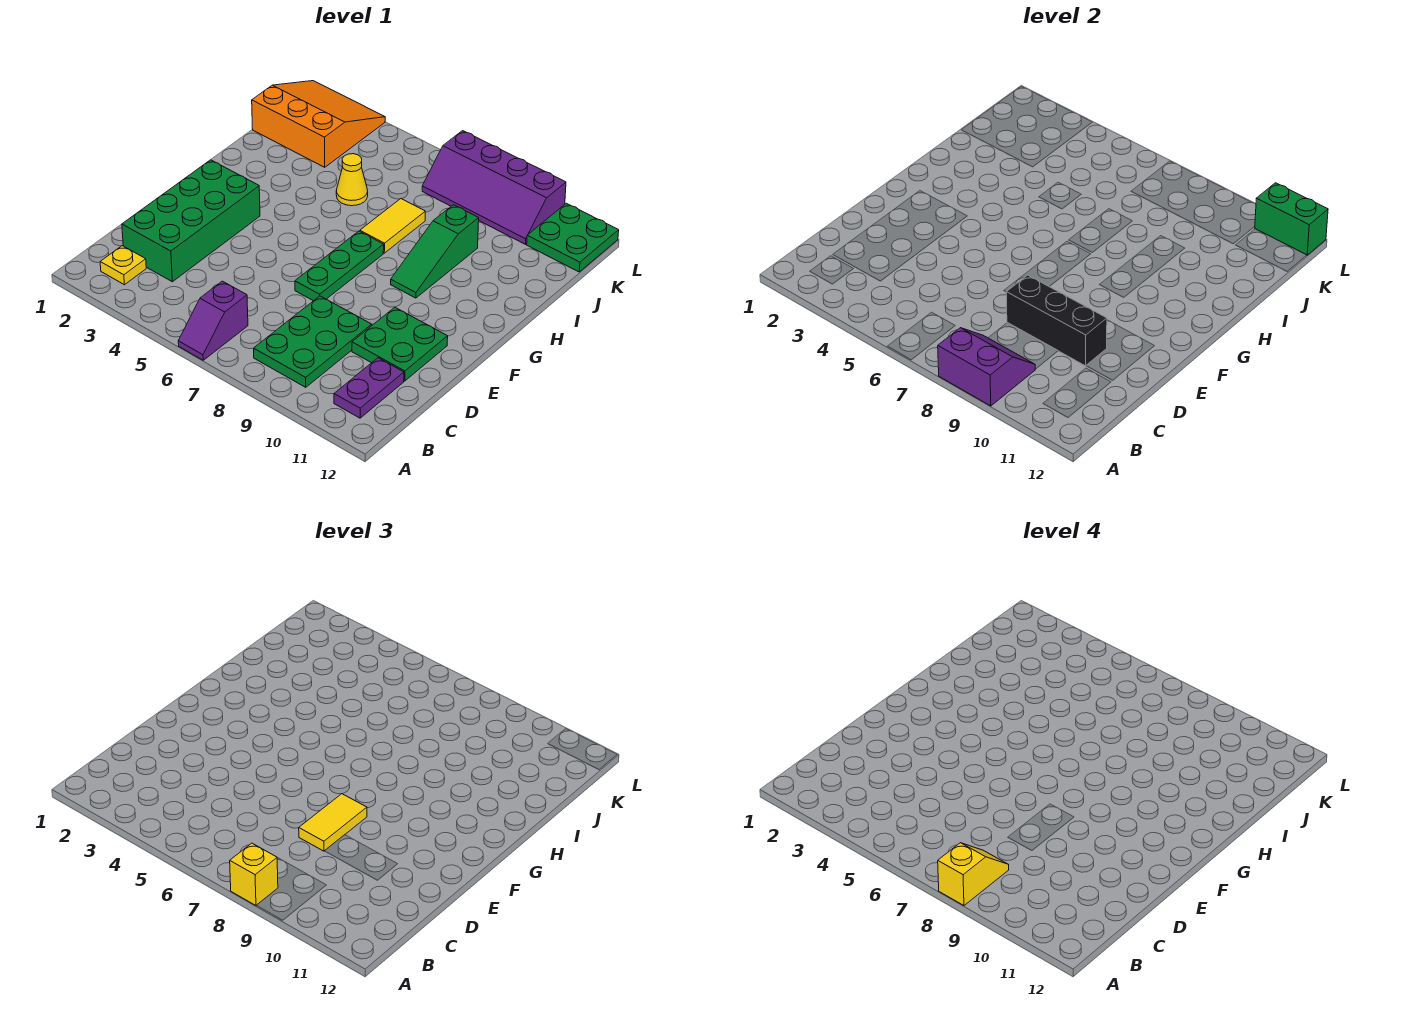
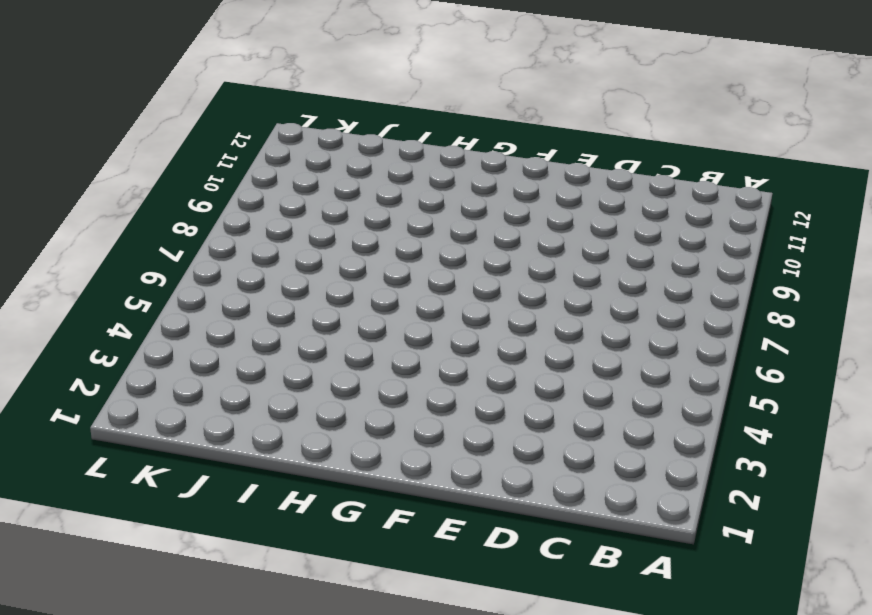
none -> purple 1x2 slope [178,281,248,360]
none -> yellow 1x1 plate [100,246,146,285]
none -> green 2x3 plate [254,296,372,387]

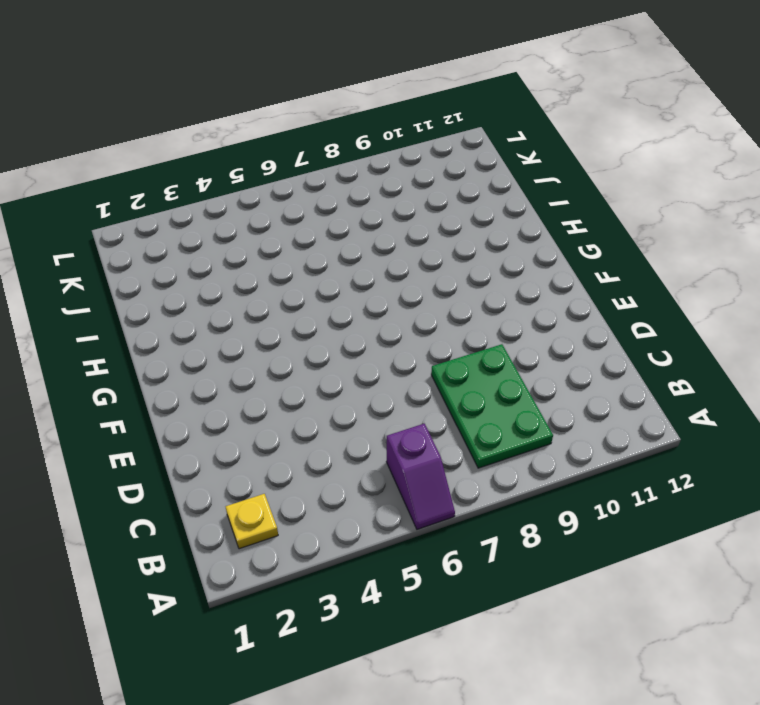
none -> purple 1x2 plate [334,358,404,418]
none -> green 2x4 brick [122,160,260,282]
none -> green 2x2 plate [352,307,448,381]

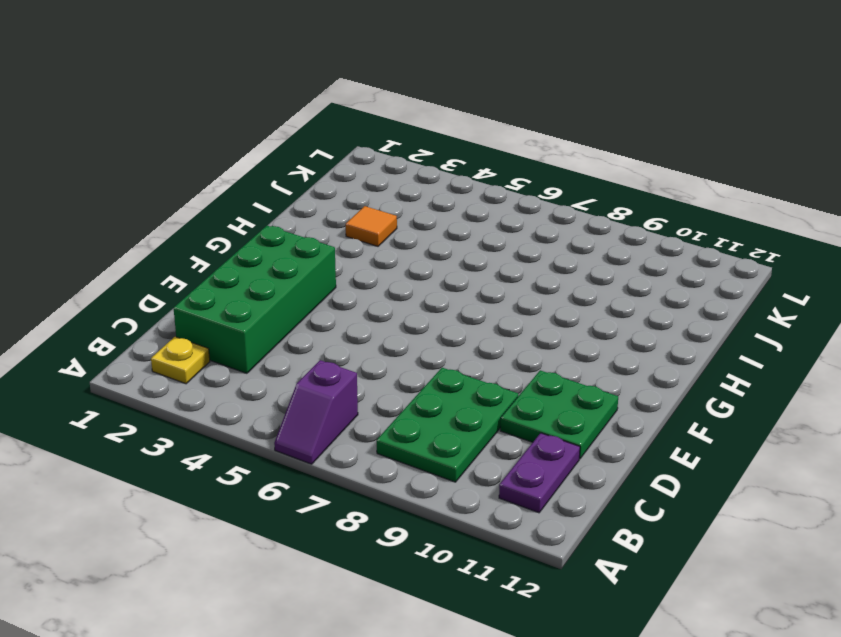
orange 1x1 tile [346,206,397,246] -> none
none -> green 1x3 plate [295,231,384,301]
none -> green 1x3 slope [391,205,479,298]
none -> yellow 1x2 tile [360,199,425,253]

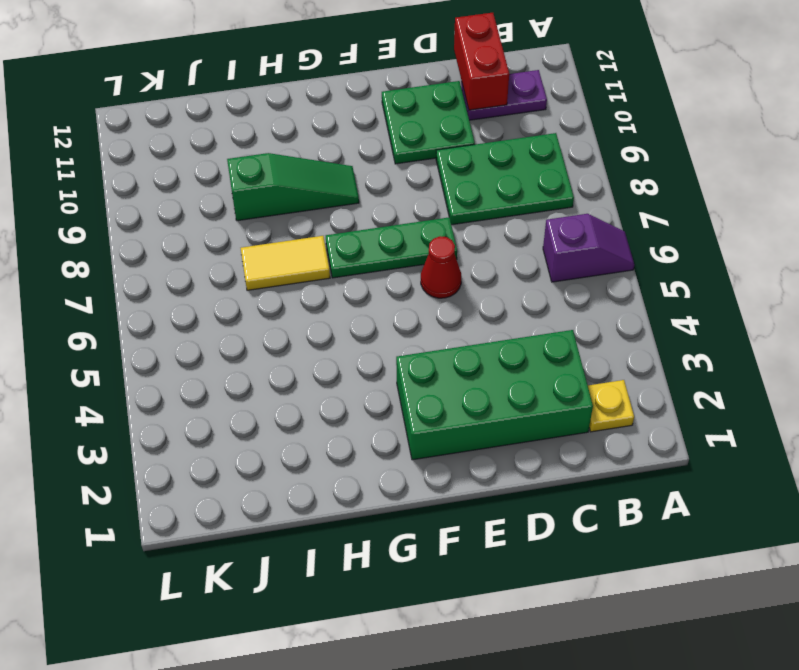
red 1x2 brick [454,13,509,110] -> none
red 1x1 cone [421,236,461,298] -> none
none -> yellow 1x1 cone [336,154,368,206]
none -> orange 3x3 slope [252,81,385,167]
none -> purple 2x4 slope [422,131,566,244]

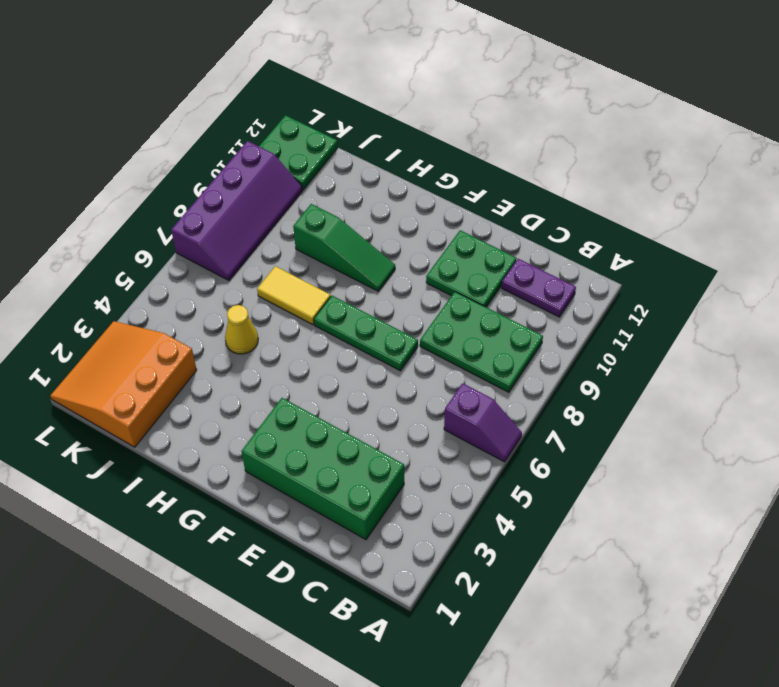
none -> yellow 1x1 plate [100,246,146,285]
none -> purple 2x2 slope [938,328,1035,406]
none -> black 1x3 brick [1006,275,1107,366]

